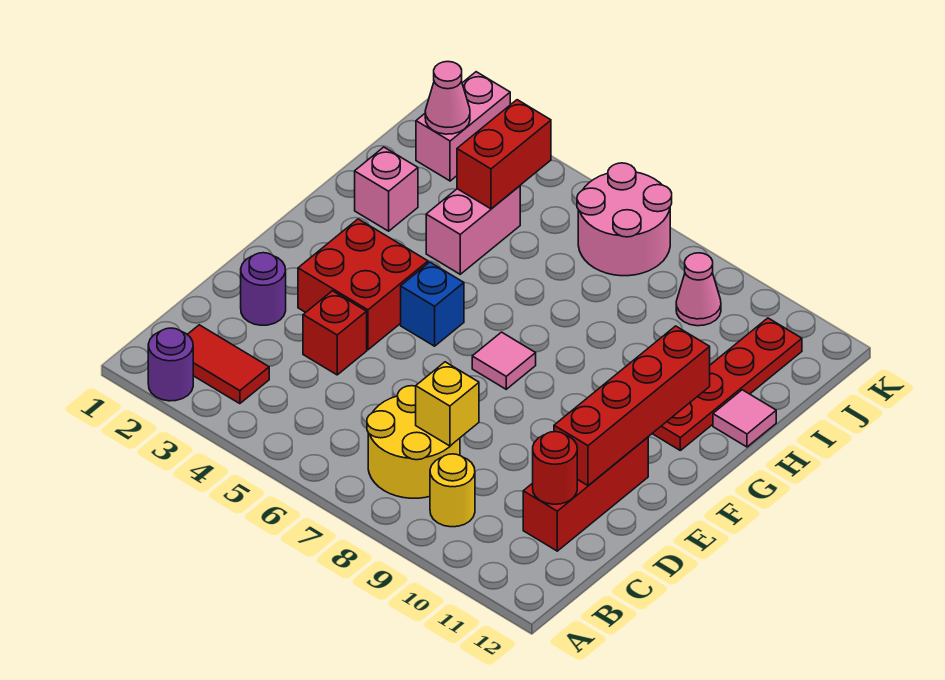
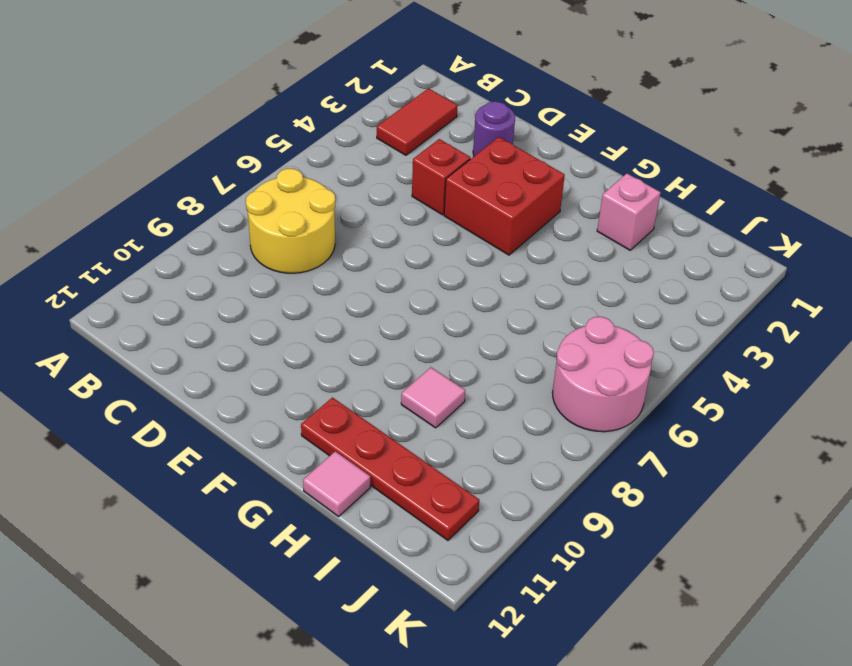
pink 1x1 tile [401,367,465,428] -> pink 1x1 tile moved to [472,332,536,389]
none -> purple 1x1 round brick [148,328,193,401]
none -> yellow 1x1 round brick [430,454,475,527]
none -> red 1x3 brick [523,437,648,551]

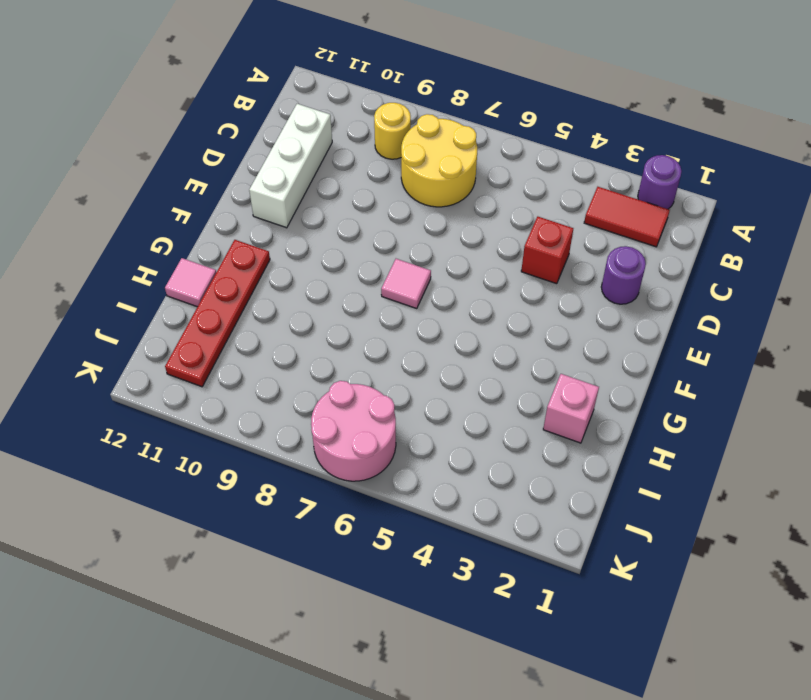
white 1x3 brick [249,104,332,228] -> red 1x3 brick [523,437,648,551]
none -> red 2x2 brick [298,219,428,350]
none -> blue 1x1 brick [401,262,464,346]
none -> pink 1x2 brick [426,186,520,274]

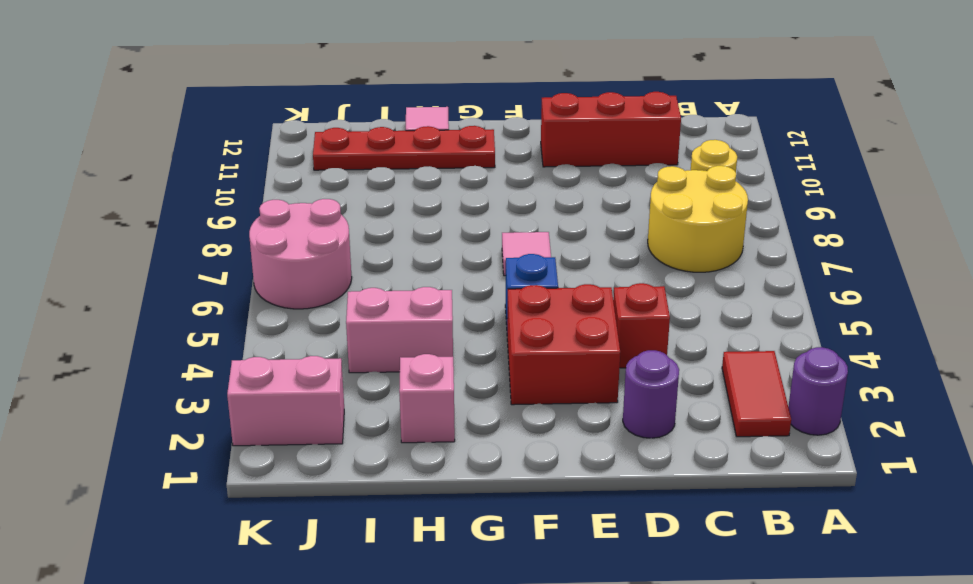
none -> pink 1x1 cone [676,253,721,326]
none -> yellow 1x1 brick [416,362,479,446]
none -> red 1x1 round brick [533,432,577,504]

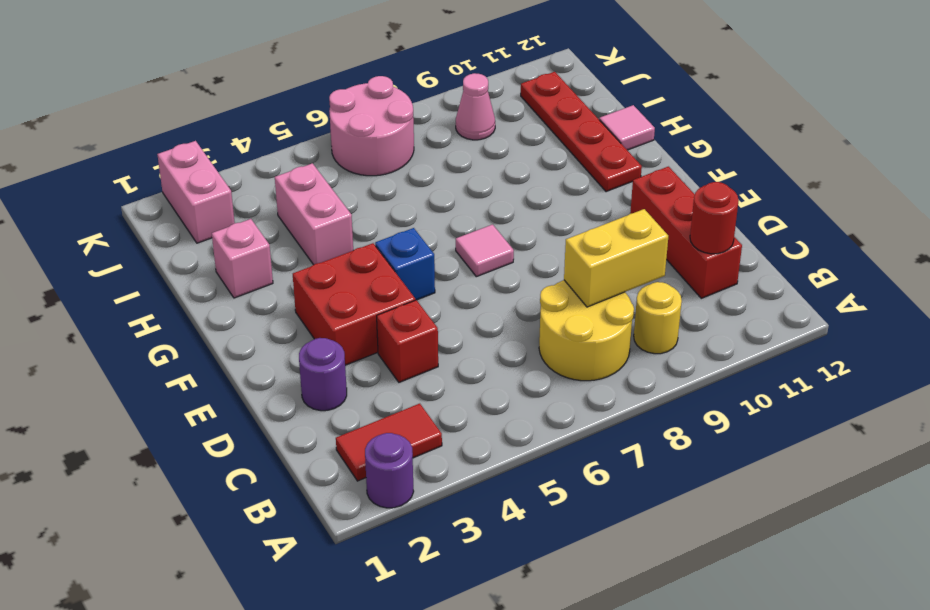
yellow 1x2 brick [564,209,668,307] -> yellow 1x1 brick [416,362,479,446]
none -> red 1x4 brick [554,326,710,486]
none -> red 1x2 brick [457,100,551,209]
none -> pink 1x1 cone [425,62,470,134]

